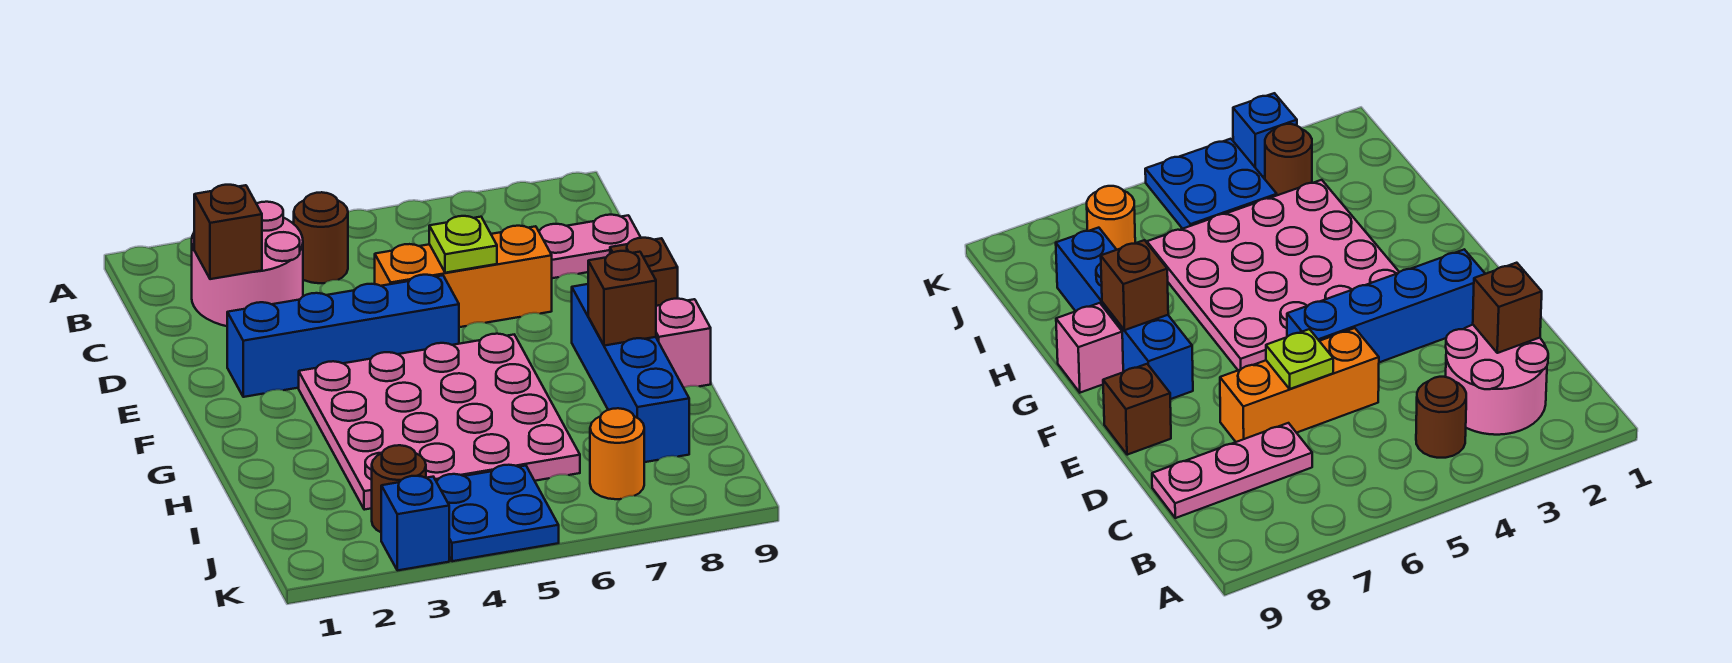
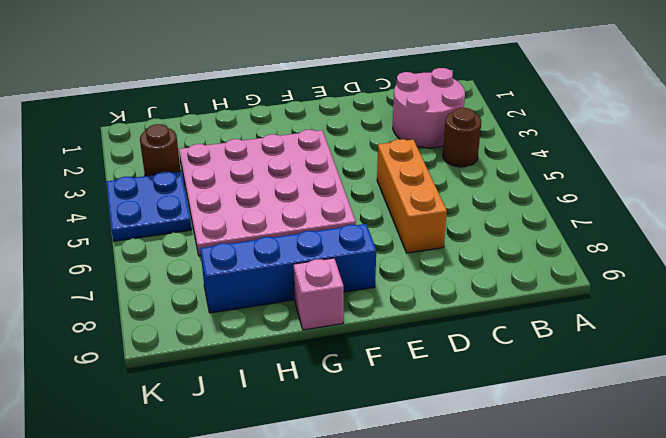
none -> pink 1x3 plate [539,215,641,278]
none -> blue 1x4 brick [227,275,459,397]
none -> brown 1x1 brick [610,238,678,306]

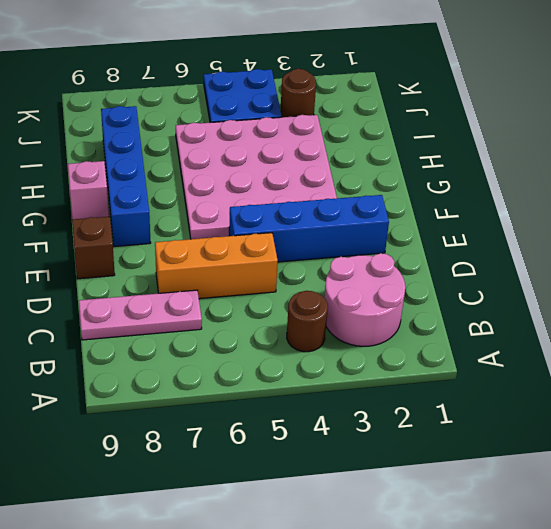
none -> orange 1x1 round brick [590,408,644,499]
none -> blue 1x1 brick [381,476,449,570]
none -> brown 1x1 brick [194,185,262,279]

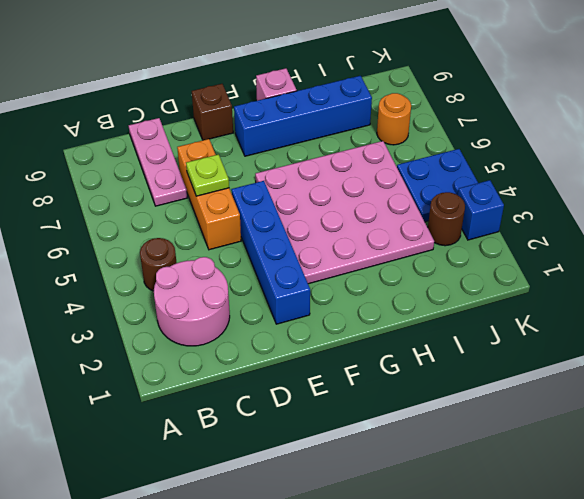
none -> brown 1x1 brick [194,185,262,279]
none -> brown 1x1 brick [588,251,656,346]

